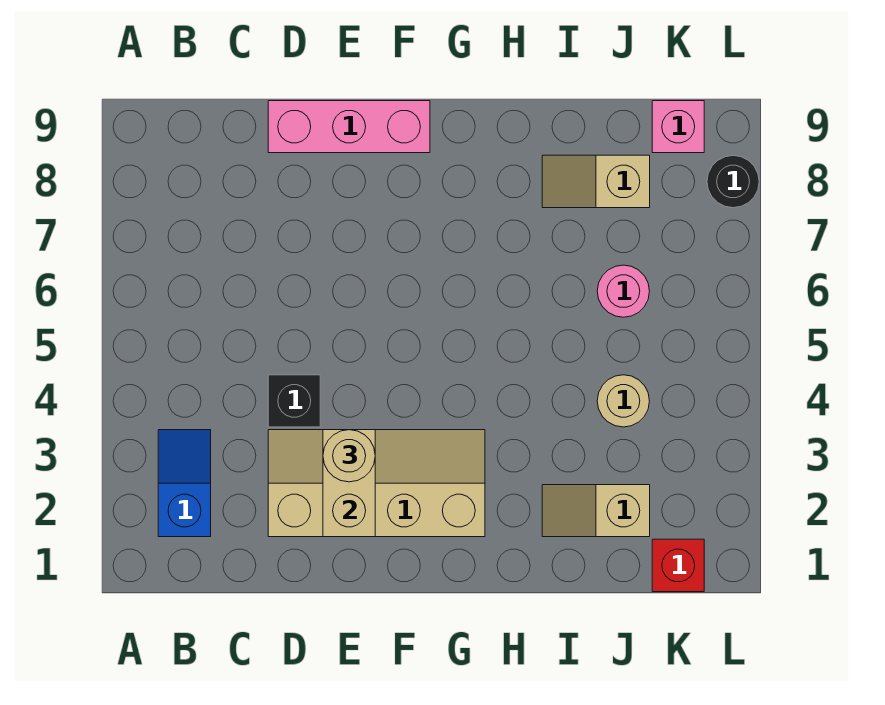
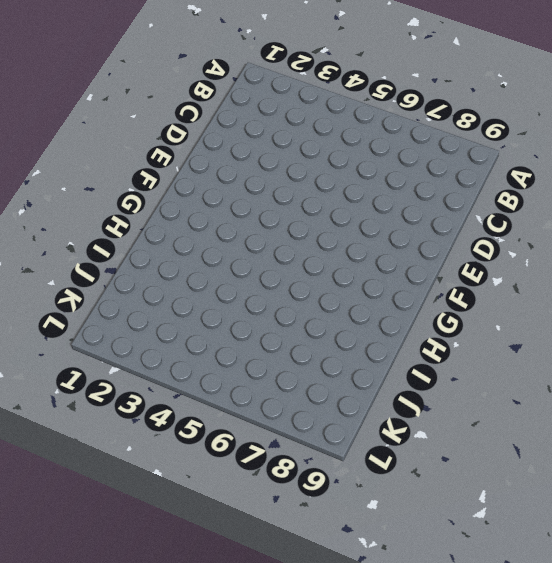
none -> blue 1x2 slope [158,430,211,537]
none -> tan 2x4 slope [268,430,485,537]
none -> black 1x1 brick [268,375,320,427]

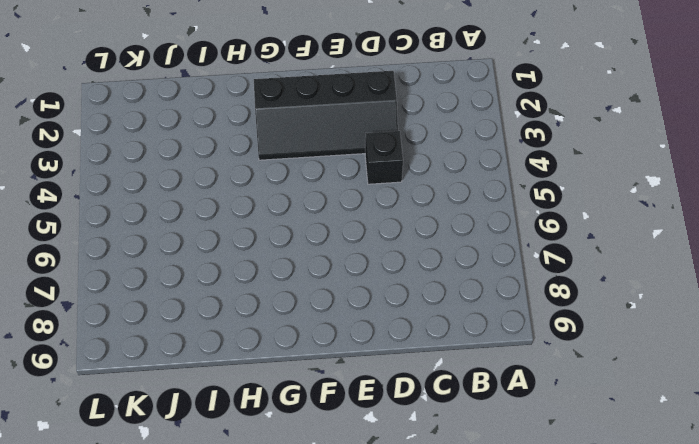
black 2x4 slope [254,71,398,160] -> tan 2x4 slope [268,430,485,537]
none -> blue 1x2 slope [158,430,211,537]
none -> pink 1x3 brick [268,101,430,153]
none -> tan 1x2 slope [542,485,650,537]

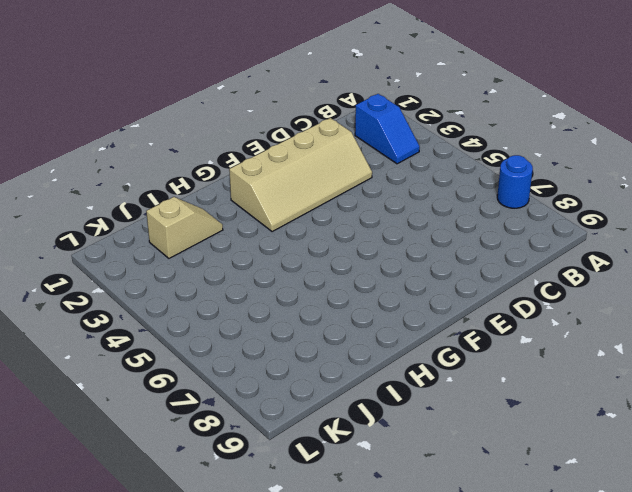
blue 1x1 round brick [497,155,533,208] -> none
none -> black 1x1 brick [268,375,320,427]
none -> pink 1x3 brick [268,101,430,153]
none -> tan 1x2 slope [542,155,650,208]

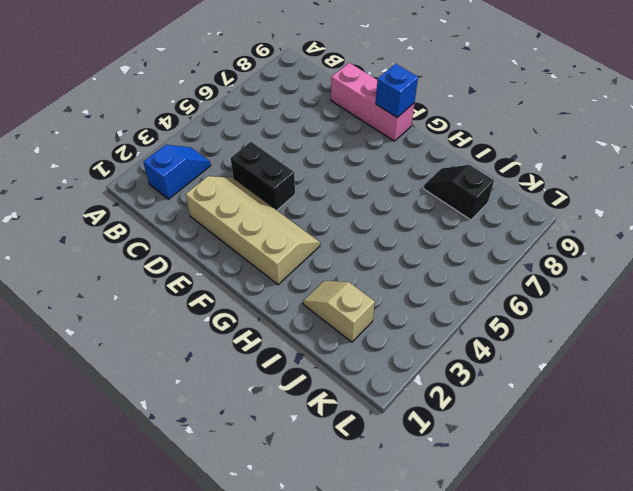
black 1x2 brick [231,142,295,210] -> black 1x1 brick [268,375,320,427]
blue 1x1 brick [376,64,418,117] -> none
black 1x2 slope [424,165,494,220] -> tan 1x2 slope [542,155,650,208]
none -> tan 1x1 round brick [597,375,649,427]
none -> pink 1x1 round brick [597,265,650,317]
none -> red 1x1 brick [652,539,704,592]

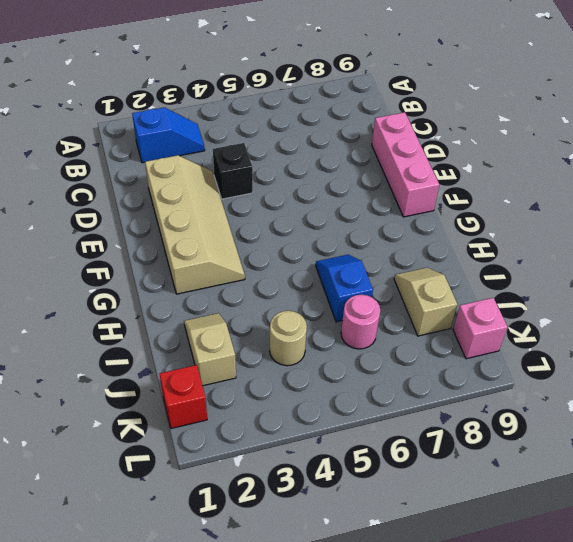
blue 1x2 slope [316,255,373,322] -> none
none -> black 1x1 round brick [707,156,759,208]
none -> tan 1x2 brick [323,430,375,537]
none -> tan 1x1 round brick [323,430,375,482]

